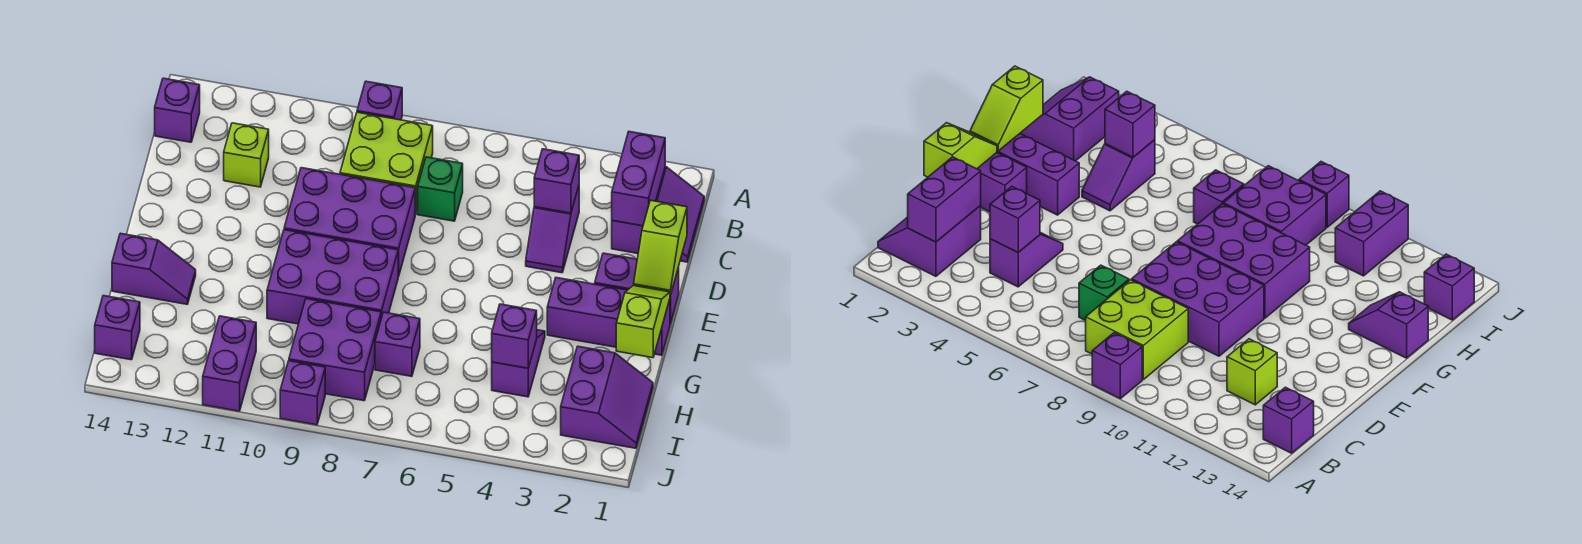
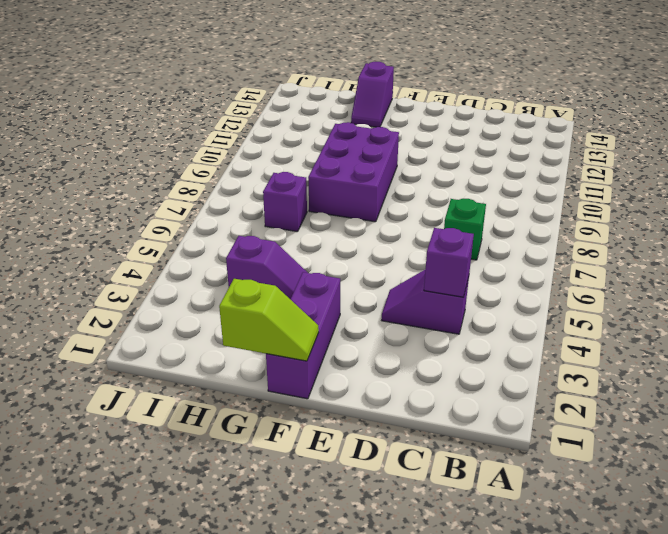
none -> purple 1x1 brick [357,81,402,120]
none -> purple 2x2 slope [612,167,704,262]
none -> lime 2x2 brick [340,112,433,214]

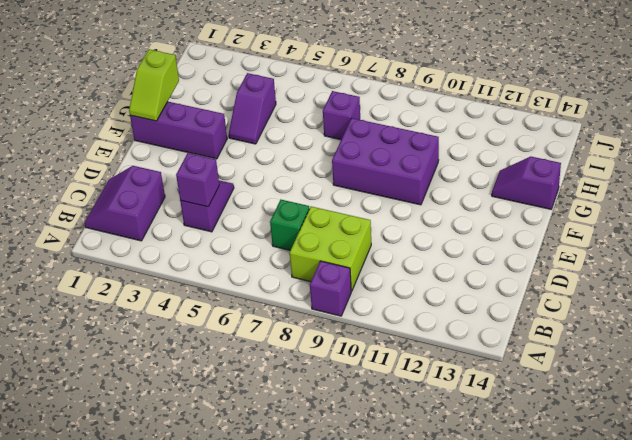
none -> purple 1x1 brick [155,78,200,142]
none -> lime 1x1 brick [224,123,269,187]
none -> purple 2x3 brick [284,168,415,276]

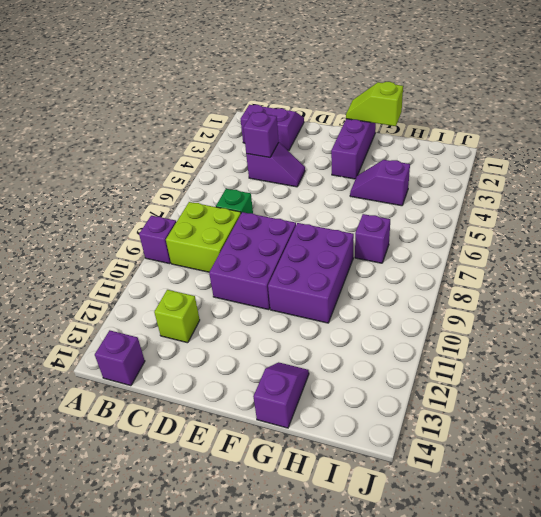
none -> purple 1x2 brick [595,253,679,324]
none -> purple 2x2 slope [561,346,653,448]
none -> purple 2x2 brick [289,299,381,401]

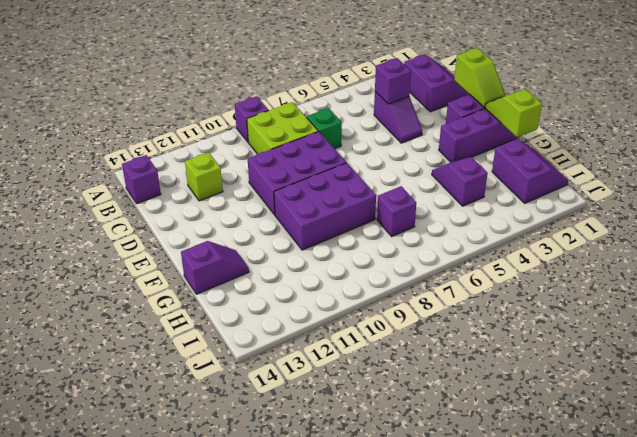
none -> purple 2x2 brick [289,299,381,401]
none -> purple 1x2 brick [203,316,256,411]
none -> purple 1x1 brick [95,296,140,360]

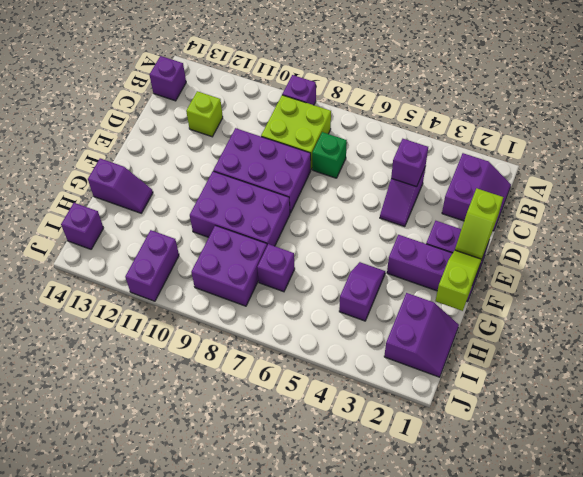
none -> purple 1x1 brick [280,361,325,425]
none -> purple 1x2 brick [612,132,665,226]
none -> purple 1x1 brick [492,304,537,368]

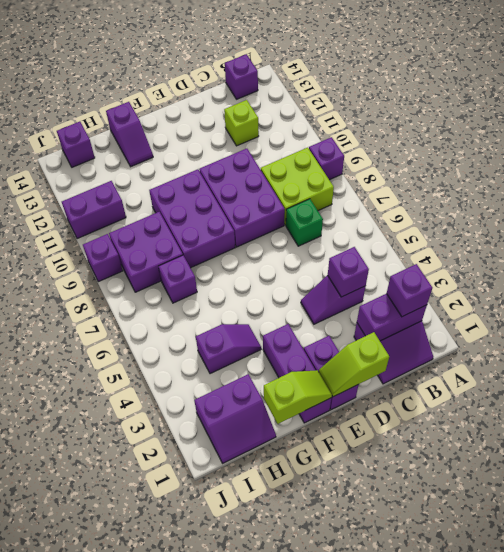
purple 1x1 brick [387,264,432,317] -> purple 1x1 brick moved to [492,304,537,368]

